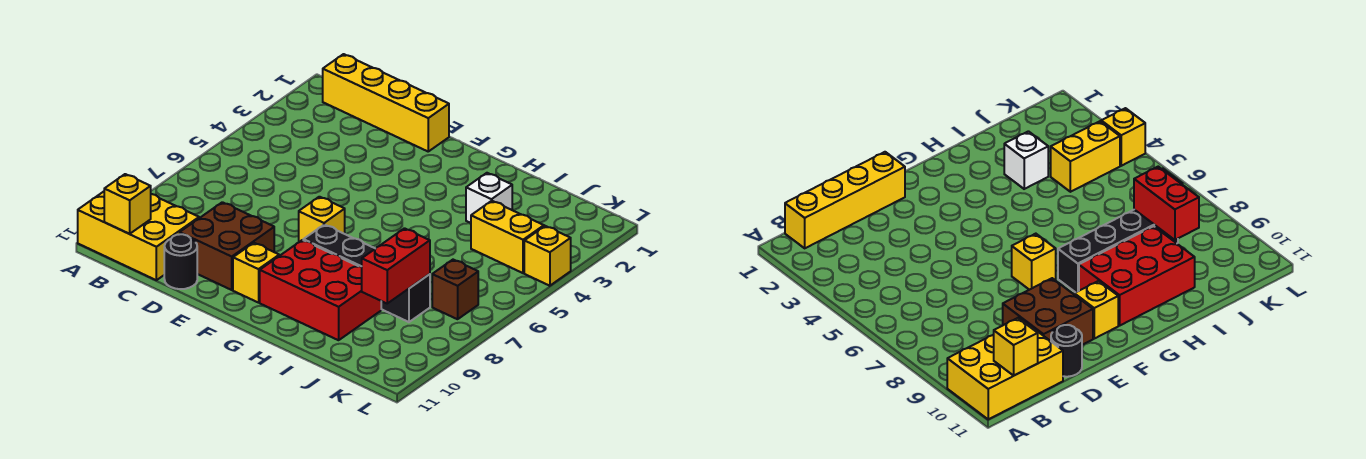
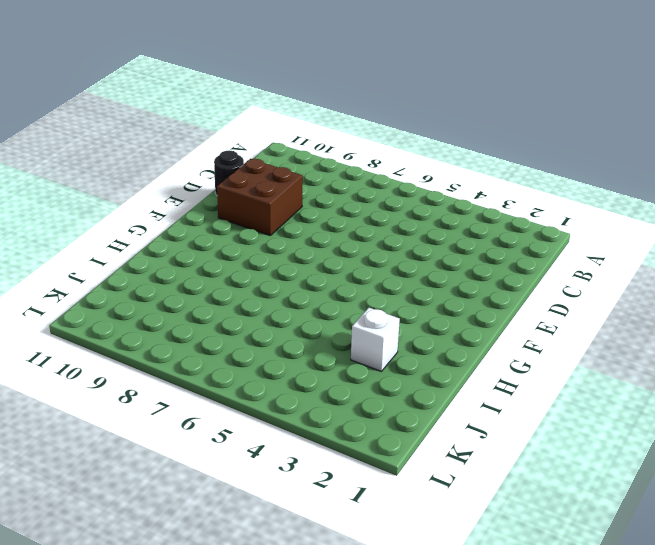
none -> yellow 2x3 brick [78,192,199,280]
none -> yellow 1x4 brick [323,54,449,151]
none -> yellow 1x1 brick [299,197,345,242]

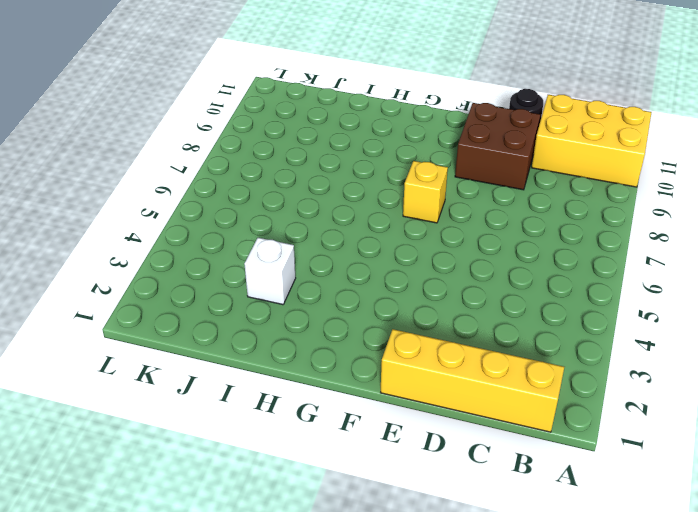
none -> yellow 1x1 brick [233,243,279,303]
none -> black 1x4 brick [303,225,430,322]
none -> red 2x3 brick [260,240,381,340]

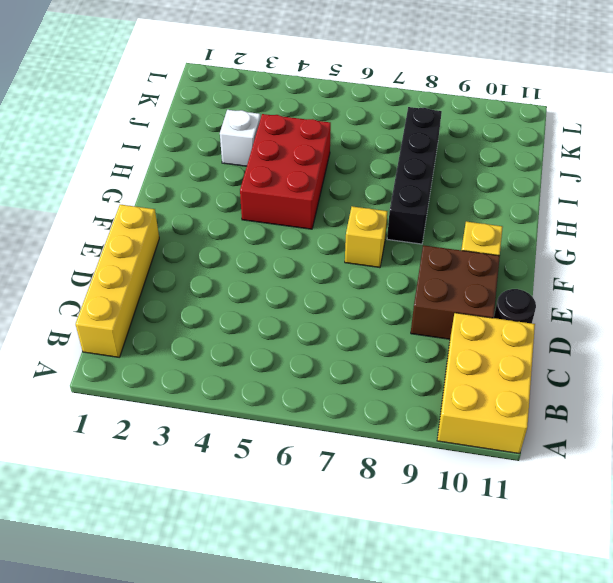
red 2x3 brick [240,114,331,229] -> red 2x3 brick moved to [260,240,381,340]
none -> yellow 1x2 brick [471,201,544,273]
none -> brown 1x1 brick [432,260,478,319]
none -> yellow 1x1 brick [524,226,571,286]

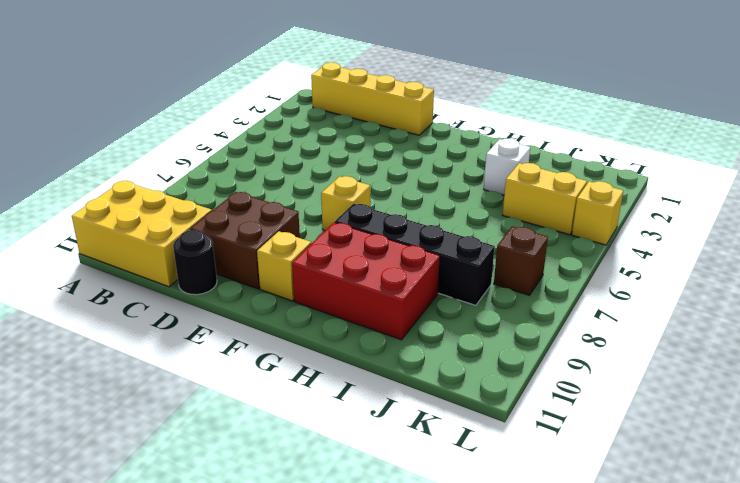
none -> yellow 1x1 brick [104,174,151,234]
none -> red 1x2 brick [362,228,430,303]

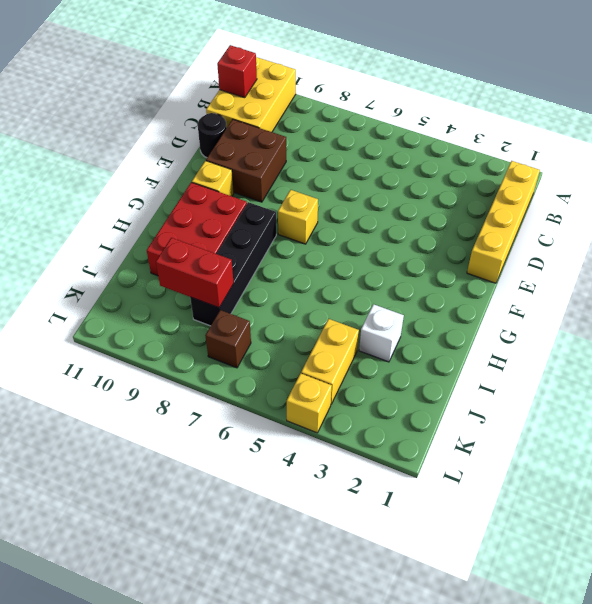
red 1x1 brick [217,45,257,98] -> yellow 1x1 brick [104,174,151,234]

